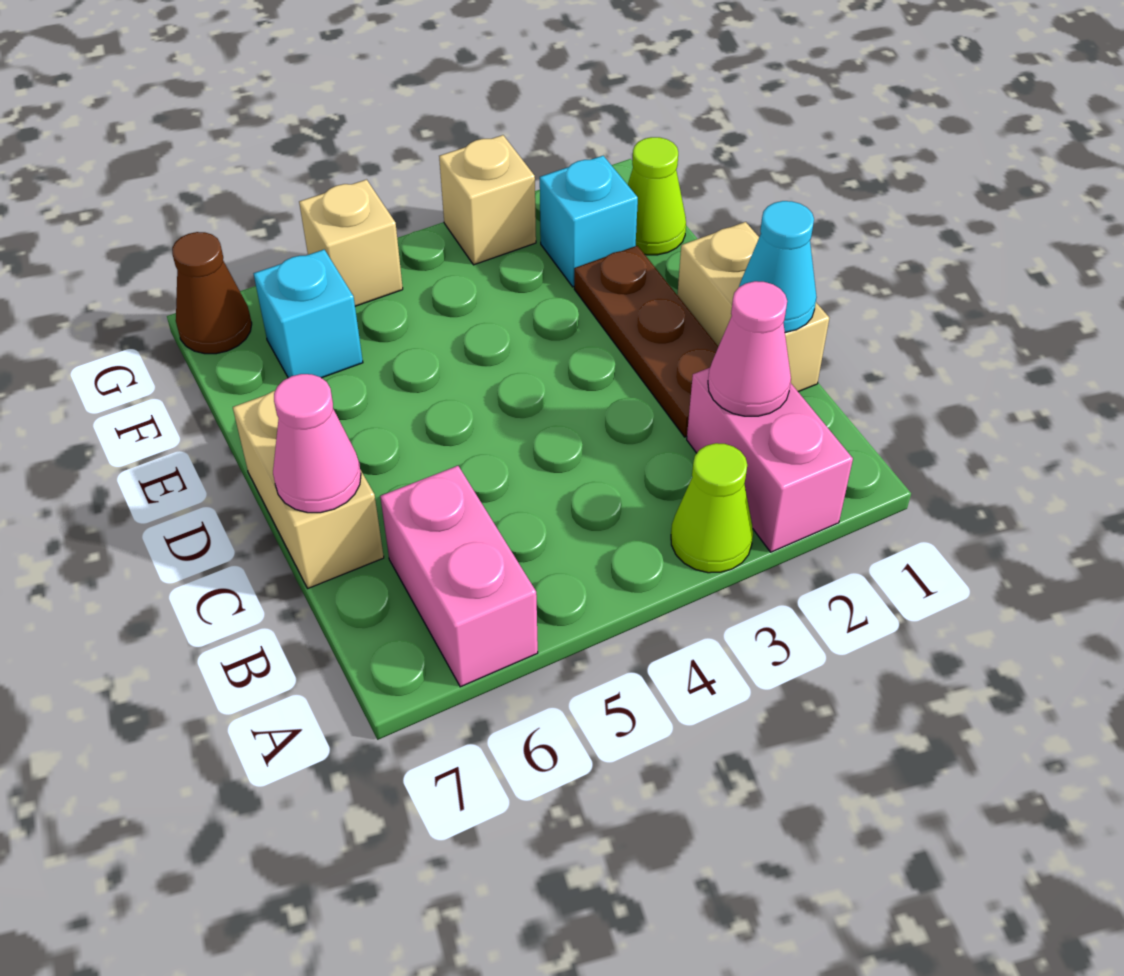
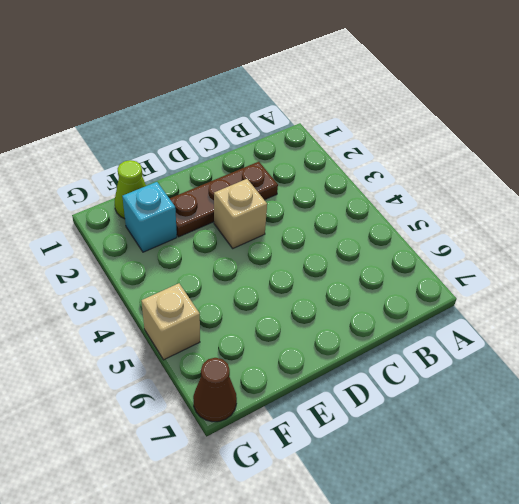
tan 1x1 brick [214,179,267,248] -> tan 1x1 brick moved to [439,135,536,265]
none -> pink 1x2 brick [687,368,853,552]
none -> lime 1x1 cone [671,443,753,573]
none -> pink 1x2 brick [380,466,538,687]

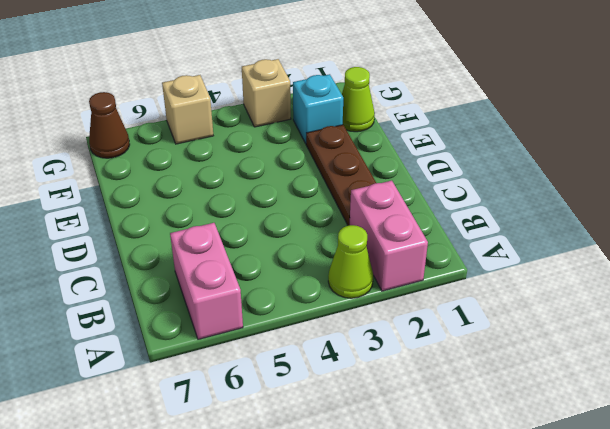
none -> tan 1x2 brick [677,222,829,392]
none -> tan 1x2 brick [233,391,384,588]
none -> cyan 1x1 brick [253,250,363,378]

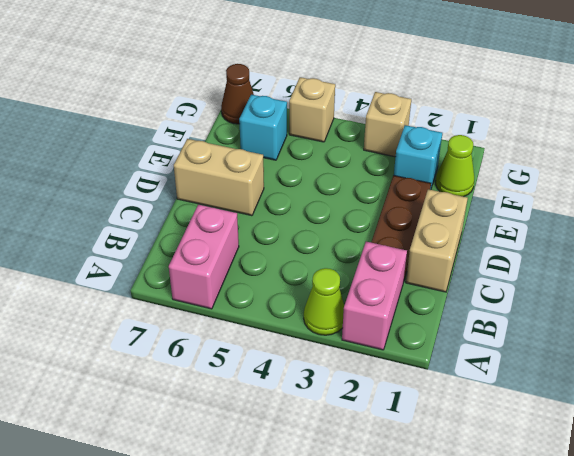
tan 1x2 brick [174,139,264,216] -> tan 1x2 brick turned to [233,391,384,588]
none -> pink 1x1 cone [708,281,791,416]
none -> cyan 1x1 cone [739,201,817,333]
none -> pink 1x1 cone [273,374,361,513]

